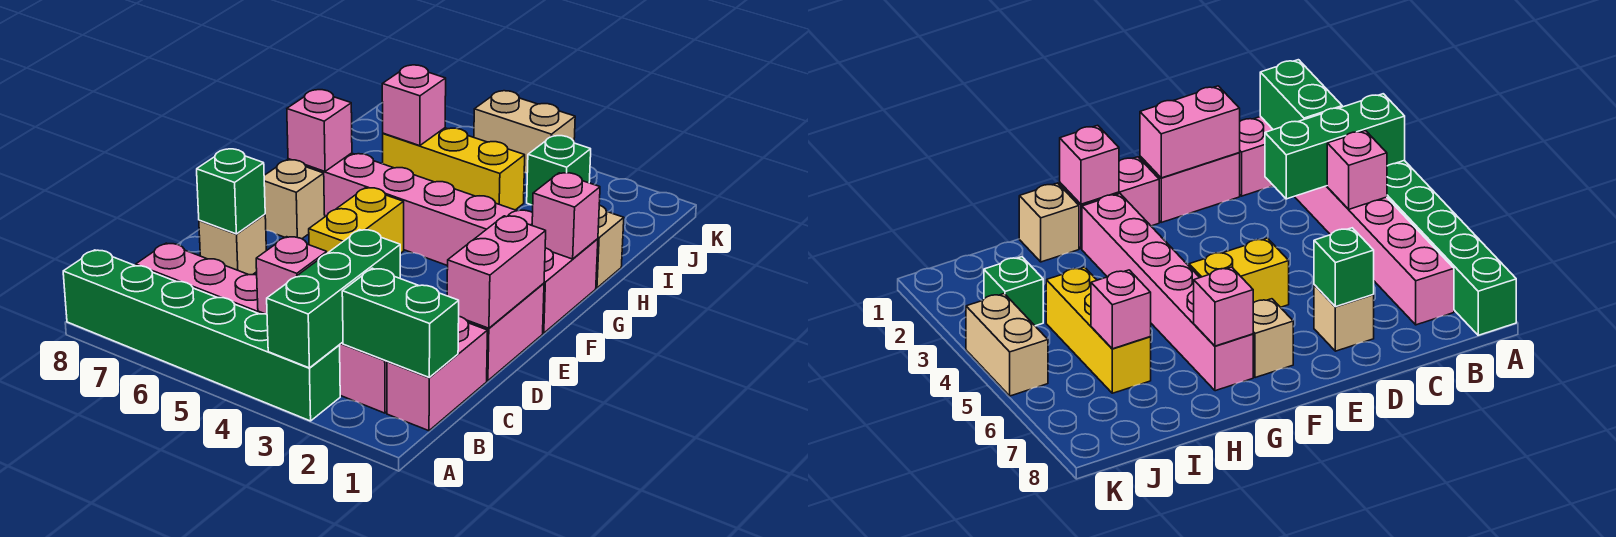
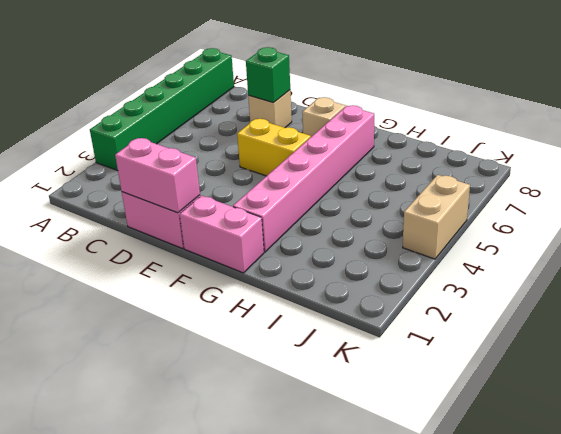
none -> pink 1x2 brick [387,317,488,431]
none -> pink 1x6 brick [136,243,387,413]
none -> tan 1x1 brick [596,205,624,288]

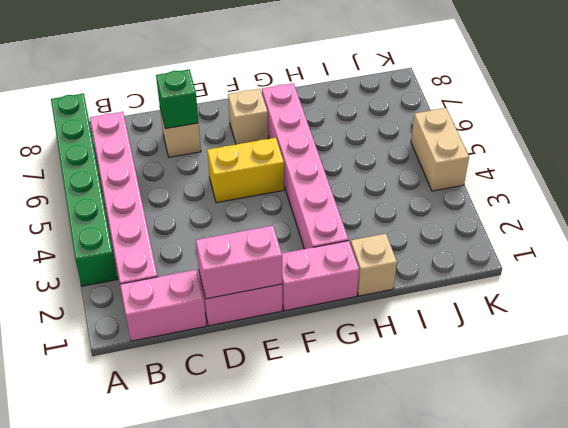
none -> yellow 1x3 brick [383,128,525,210]
none -> green 1x1 brick [527,136,591,205]
none -> green 1x3 brick [267,230,400,368]

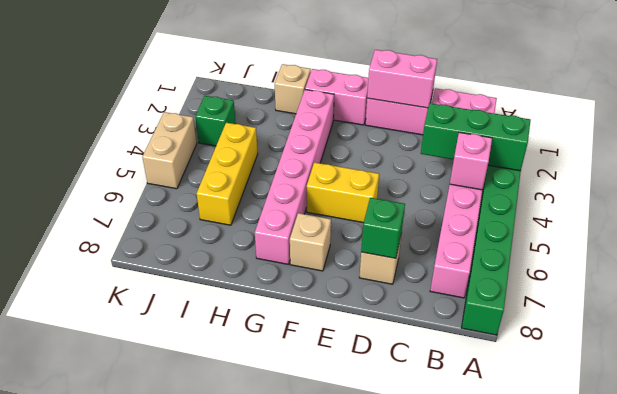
none -> green 1x2 brick [342,268,459,377]
none -> pink 1x1 brick [532,173,600,259]
none -> pink 1x1 brick [287,90,352,171]

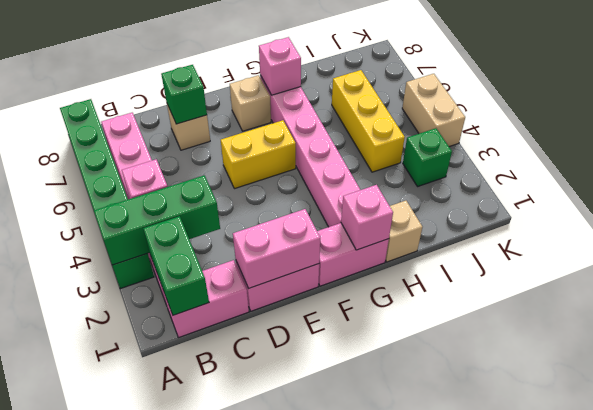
none -> pink 1x1 brick [382,65,446,146]

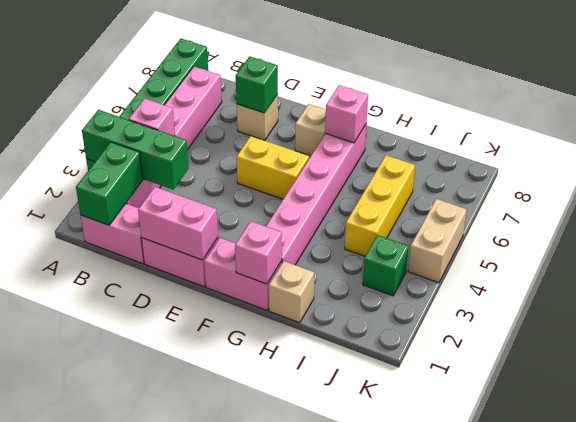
none -> pink 1x1 brick [382,65,446,146]

